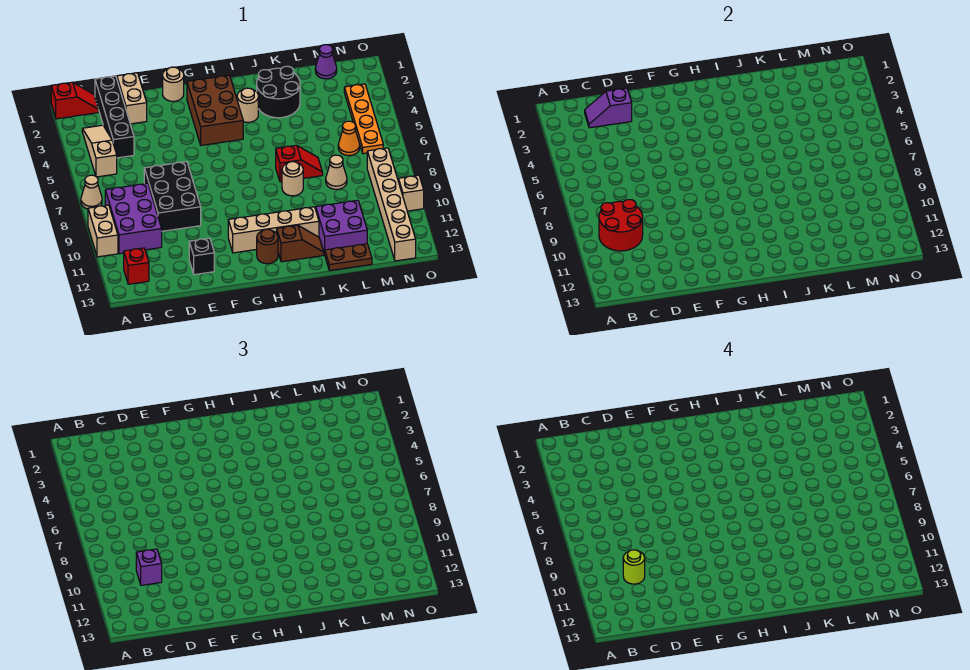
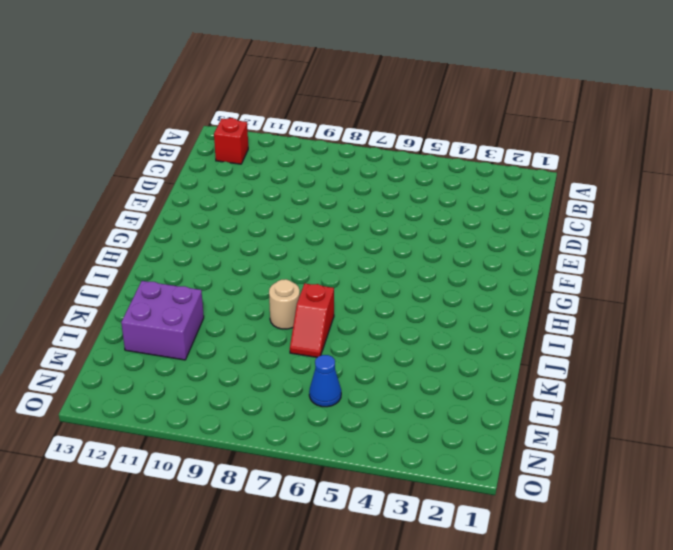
blue 1x1 cone [309,355,341,407] -> orange 1x1 cone [338,121,360,155]
none -> red 1x2 slope [51,82,98,119]
none -> tan 1x1 cone [81,175,102,209]
none -> tan 1x2 brick [88,205,118,257]
none -> tan 1x3 slope [82,125,117,177]

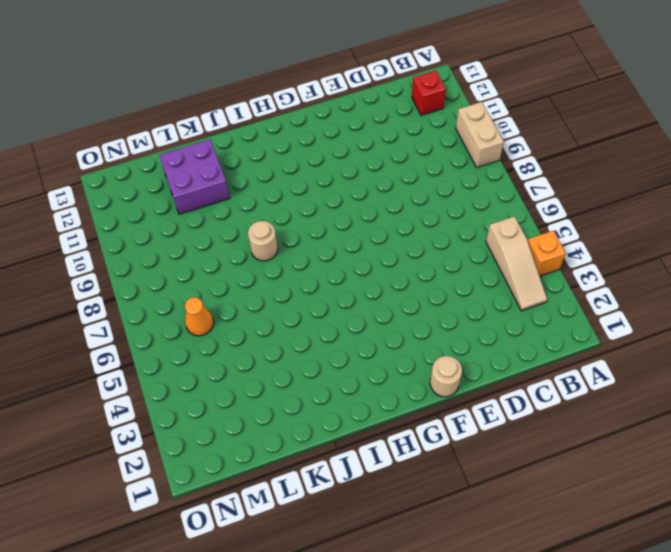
orange 1x1 brick [528,231,566,276] -> none
none -> red 1x2 slope [51,82,98,119]
none -> tan 1x1 cone [81,175,102,209]
none -> purple 2x3 brick [105,183,162,254]
none -> black 1x4 brick [95,76,134,158]

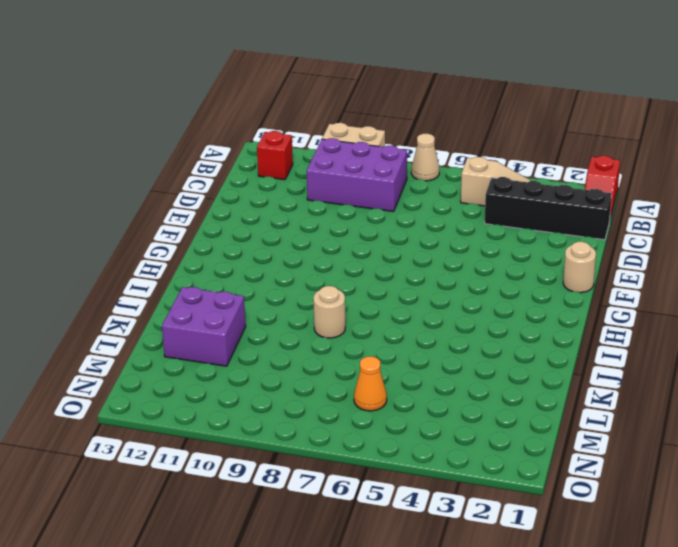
none -> tan 1x2 brick [117,73,147,124]
none -> black 2x3 brick [144,162,201,231]
none -> black 1x1 brick [189,238,214,275]
none -> brown 2x3 brick [187,75,243,145]

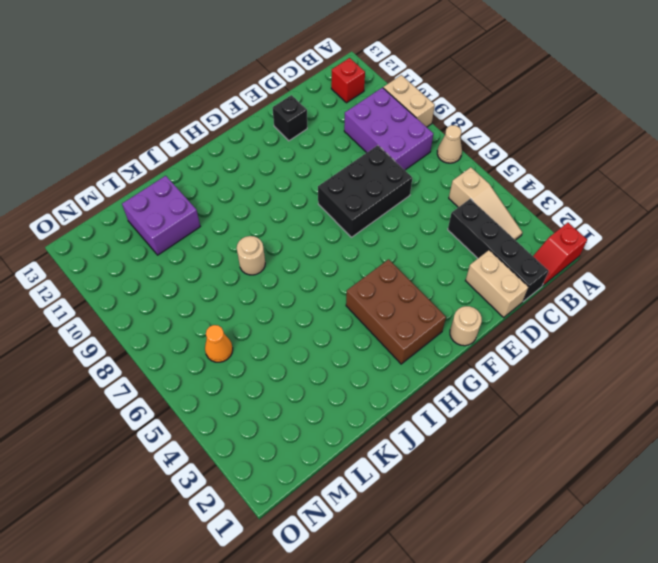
black 2x3 brick [318,145,412,237] -> black 2x3 brick turned to [144,162,201,231]
none -> tan 1x4 brick [228,207,319,253]
none -> brown 1x1 round brick [257,229,278,264]
none -> tan 1x1 round brick [237,88,258,122]
none -> brown 1x2 slope [277,225,324,262]

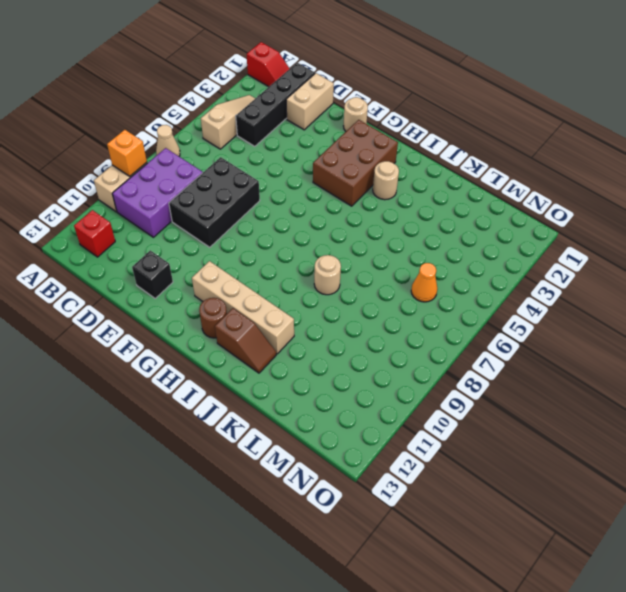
orange 1x1 brick [107,130,147,176] -> none
none -> black 2x2 round brick [257,66,300,118]
none -> red 1x2 slope [276,145,323,182]
none -> purple 2x2 brick [316,200,367,254]
none -> brown 1x2 plate [325,244,372,271]

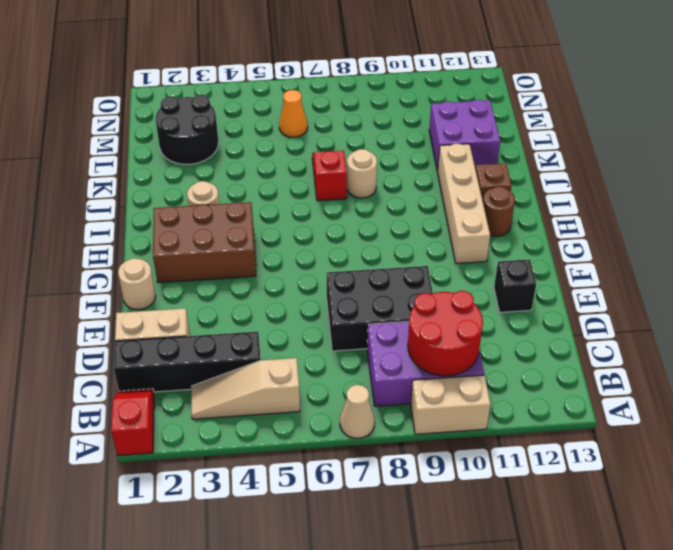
black 2x2 round brick [156,95,219,164] -> black 2x2 round brick moved to [257,66,300,118]
none -> red 1x1 brick [124,248,149,284]
none -> brown 1x2 plate [325,244,372,271]
none -> tan 1x1 cone [326,155,347,189]
none -> purple 1x1 cone [315,45,337,79]

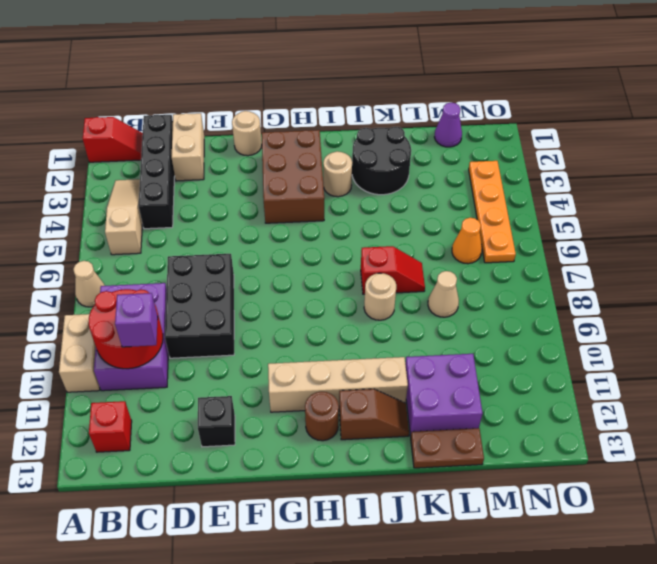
none -> tan 1x6 brick [367,148,416,261]
none -> tan 1x1 brick [398,175,424,211]
none -> purple 1x2 slope [585,88,632,128]
none -> lime 1x1 round brick [623,550,645,584]

